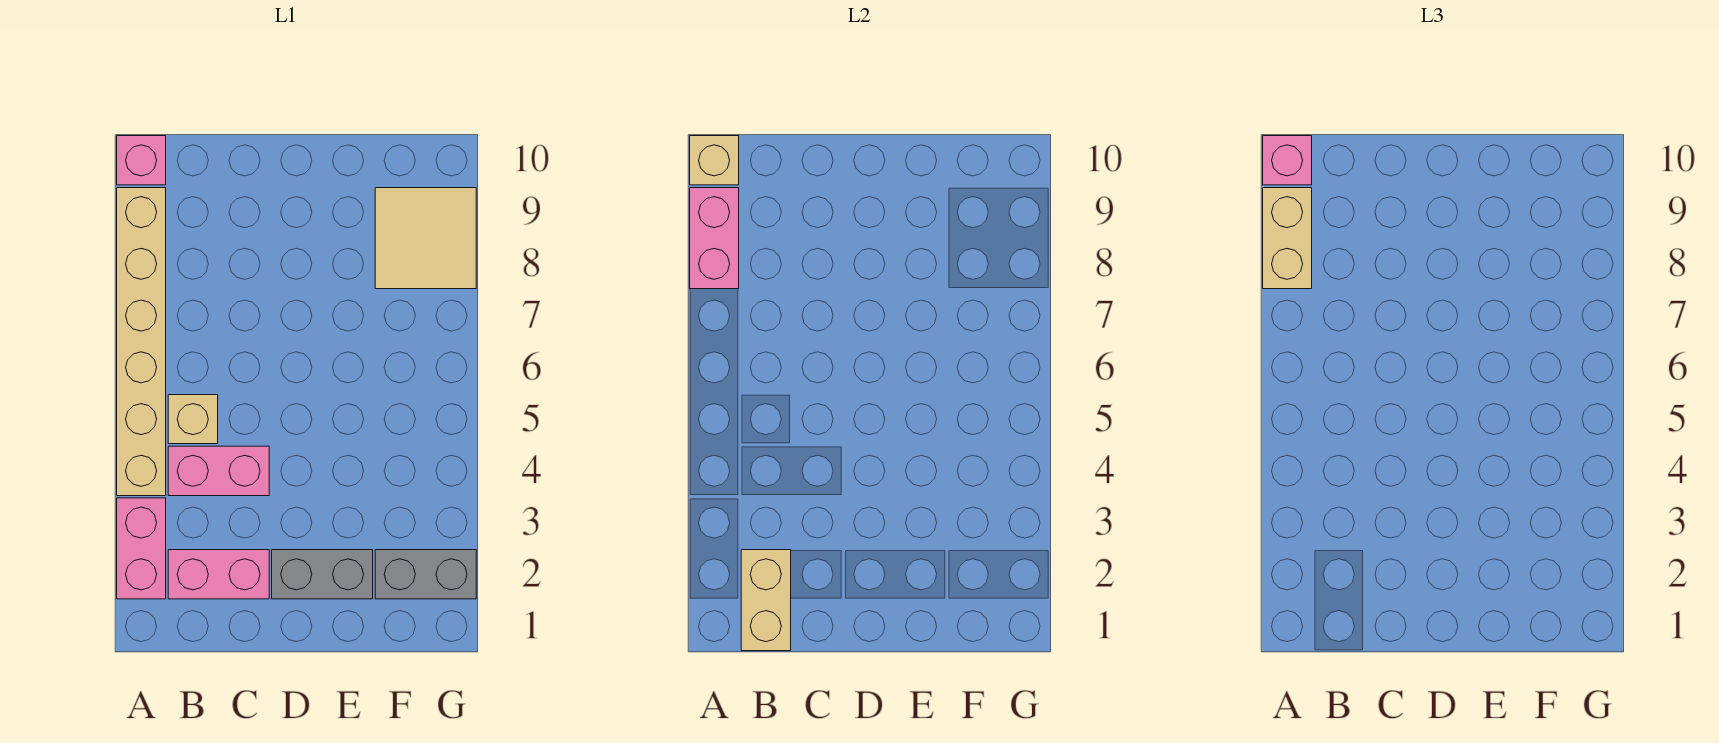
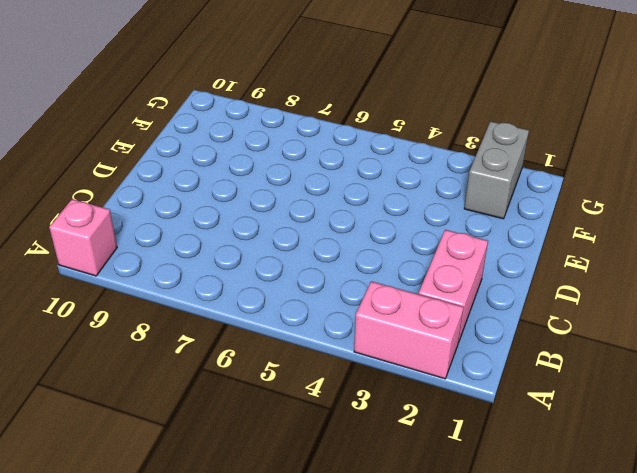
none -> tan 1x6 brick [117,188,166,496]
none -> pink 1x2 brick [168,446,269,496]
none -> tan 1x1 brick [168,395,218,444]

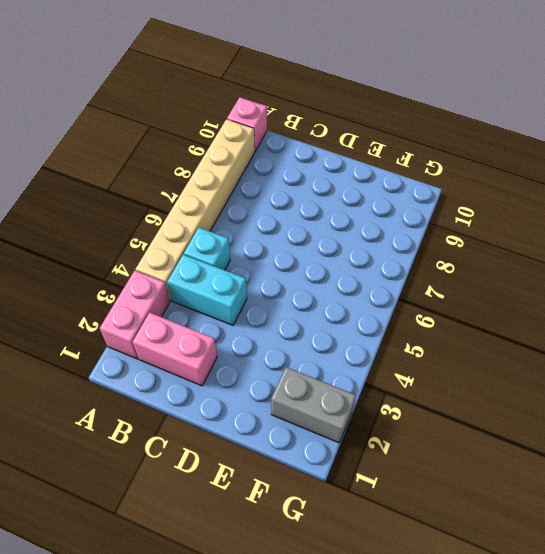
cyan 1x2 brick [167,255,247,325] -> pink 1x2 brick [168,446,269,496]
cyan 1x1 brick [184,228,230,270] -> tan 1x1 brick [168,395,218,444]
none -> grey 1x2 brick [272,550,373,599]
none -> tan 2x2 tile [375,188,476,289]
none -> pink 1x2 brick [690,188,739,289]

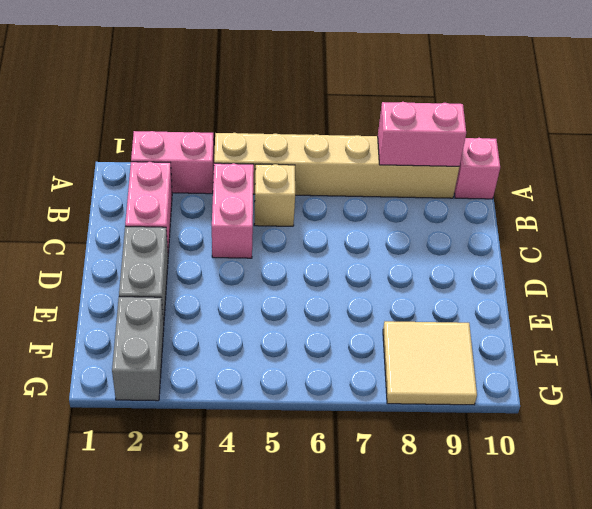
none -> tan 1x1 brick [690,136,739,185]
none -> tan 1x2 brick [741,550,791,651]
none -> tan 1x2 brick [1263,188,1312,289]

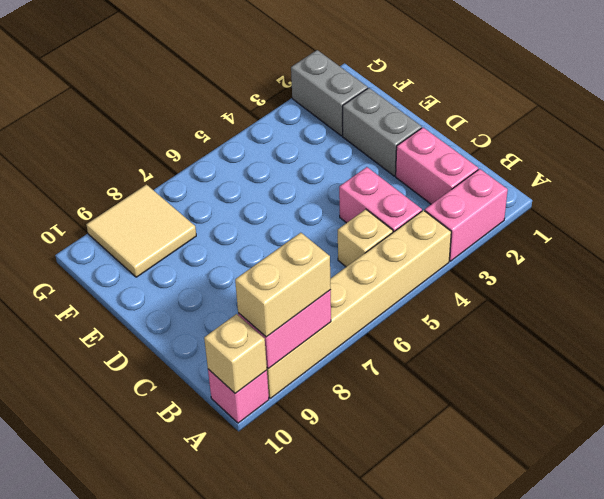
none -> tan 1x2 brick [741,550,791,651]
none -> pink 1x1 brick [1263,136,1312,185]

